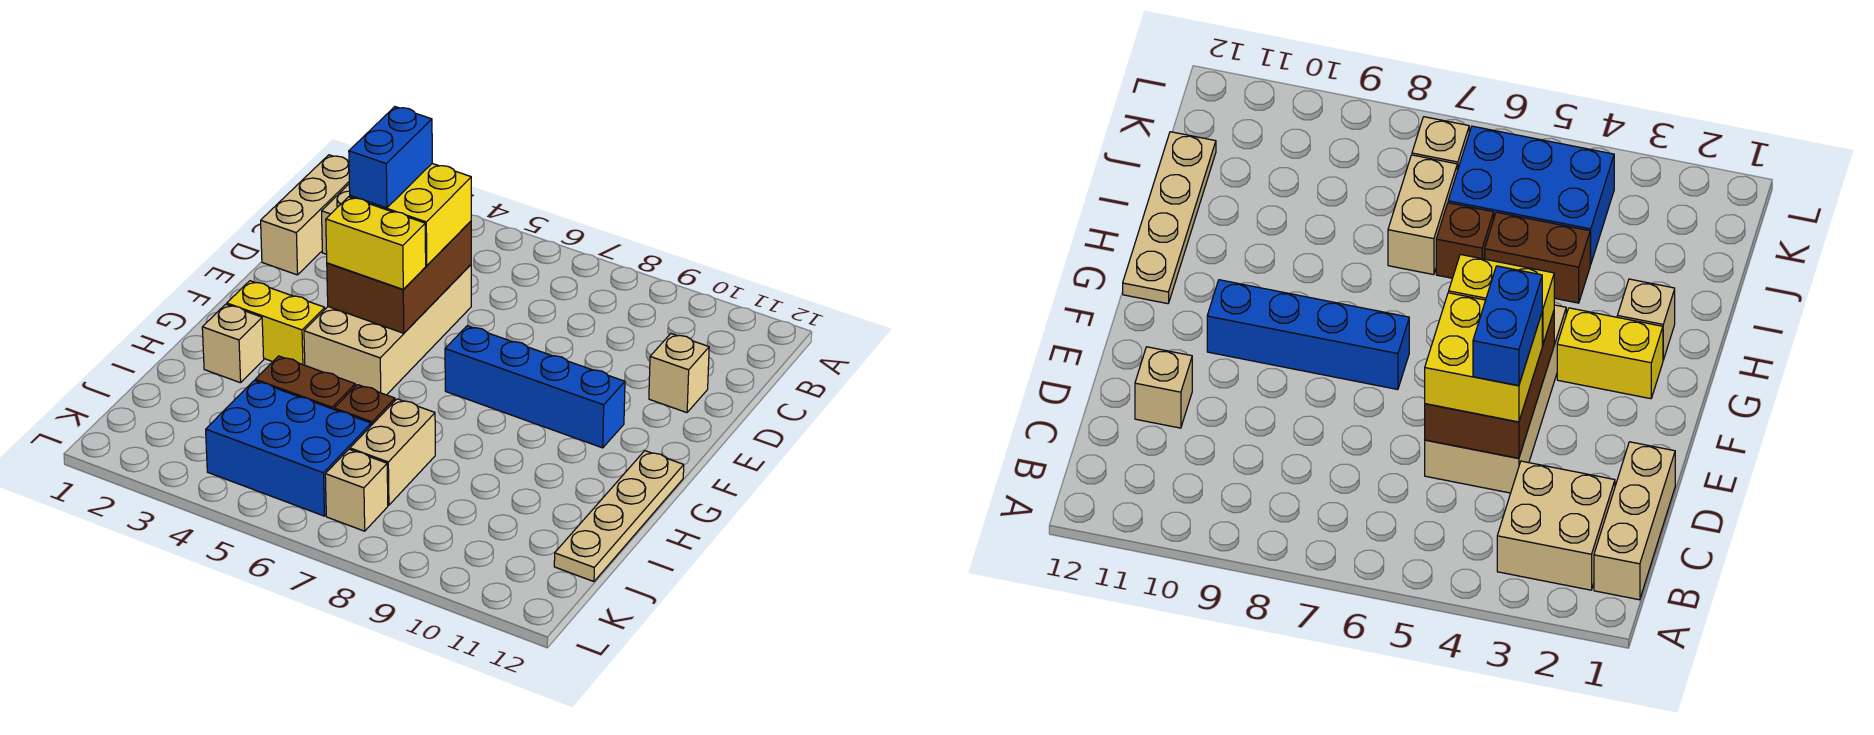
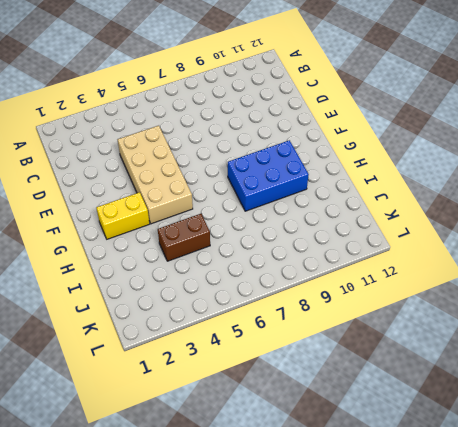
blue 2x3 brick [228,140,309,211] -> blue 2x3 brick moved to [206,381,371,516]
none -> tan 1x3 brick [261,155,349,275]
none -> tan 2x2 brick [1497,461,1615,590]
none -> tan 1x1 brick [649,334,709,413]

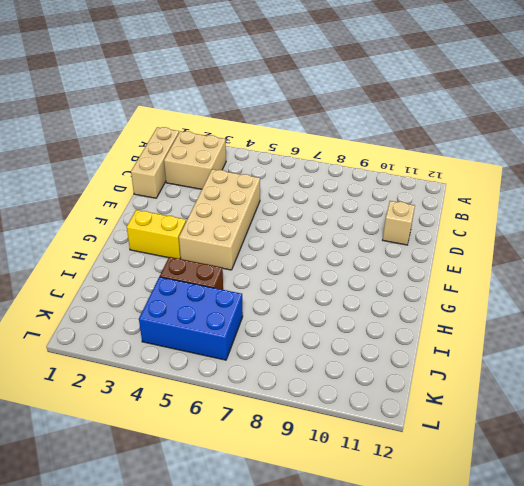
none -> blue 1x4 brick [445,326,625,448]
none -> tan 1x4 plate [554,451,684,582]
none -> tan 1x1 brick [202,304,264,383]

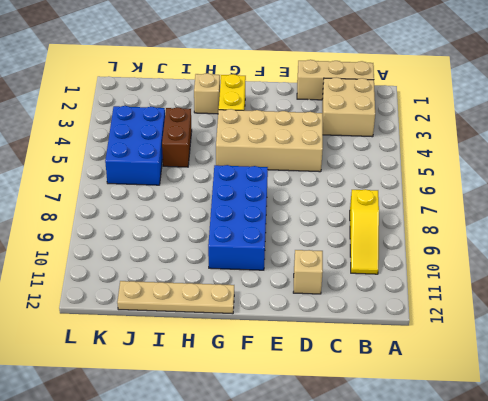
yellow 1x3 slope [350,189,379,274] -> none
blue 2x4 brick [208,165,268,270] -> blue 1x4 brick [445,326,625,448]
none -> brown 1x1 brick [334,385,395,425]
none -> tan 1x2 brick [350,399,435,505]
none -> tan 1x1 brick [325,449,388,531]

